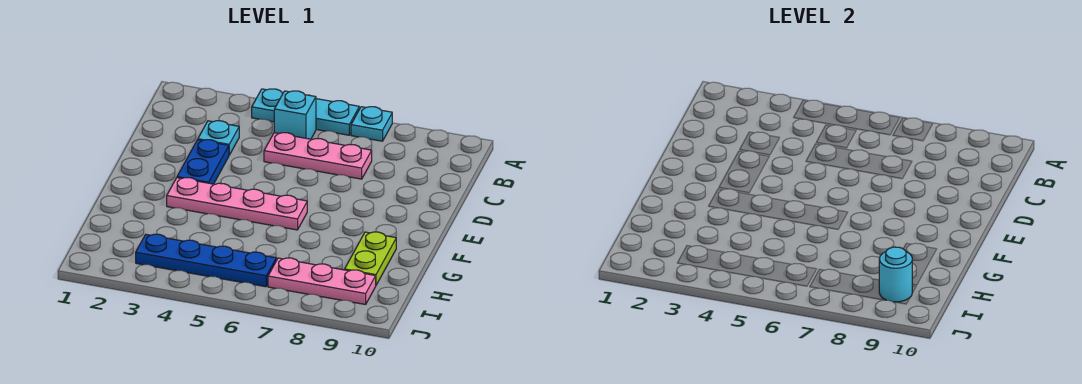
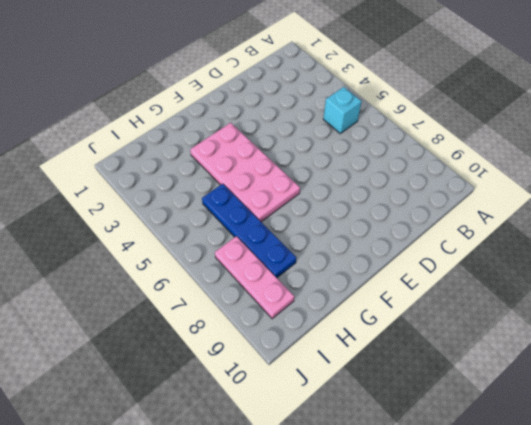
pink 2x4 plate [190,123,300,222] -> pink 1x4 plate [167,178,307,230]
blue 1x4 plate [202,184,296,278] -> blue 1x4 plate moved to [136,234,276,287]
none -> cyan 1x3 plate [252,89,359,135]
none -> cyan 1x1 plate [351,107,392,141]

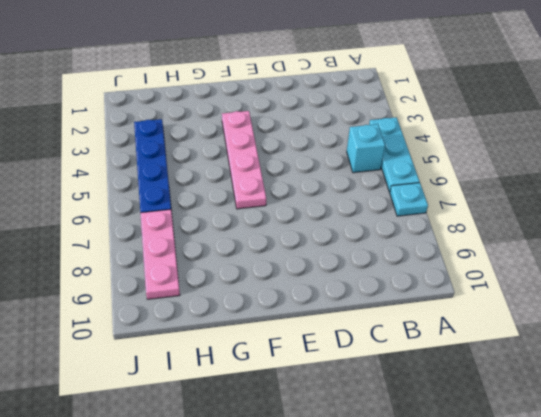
none -> cyan 1x1 plate [198,121,239,155]
none -> pink 1x3 plate [264,133,372,179]

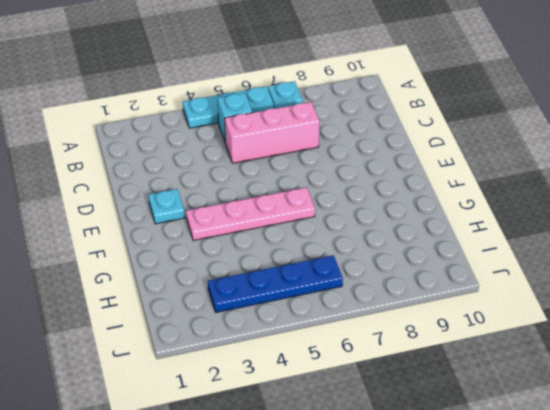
pink 1x3 brick [225,102,320,163] -> pink 1x3 plate [264,133,372,179]
cyan 1x1 plate [148,189,185,224] -> cyan 1x1 plate moved to [198,121,239,155]
none -> blue 1x2 plate [177,140,229,184]
none -> lime 1x2 plate [345,232,396,285]

